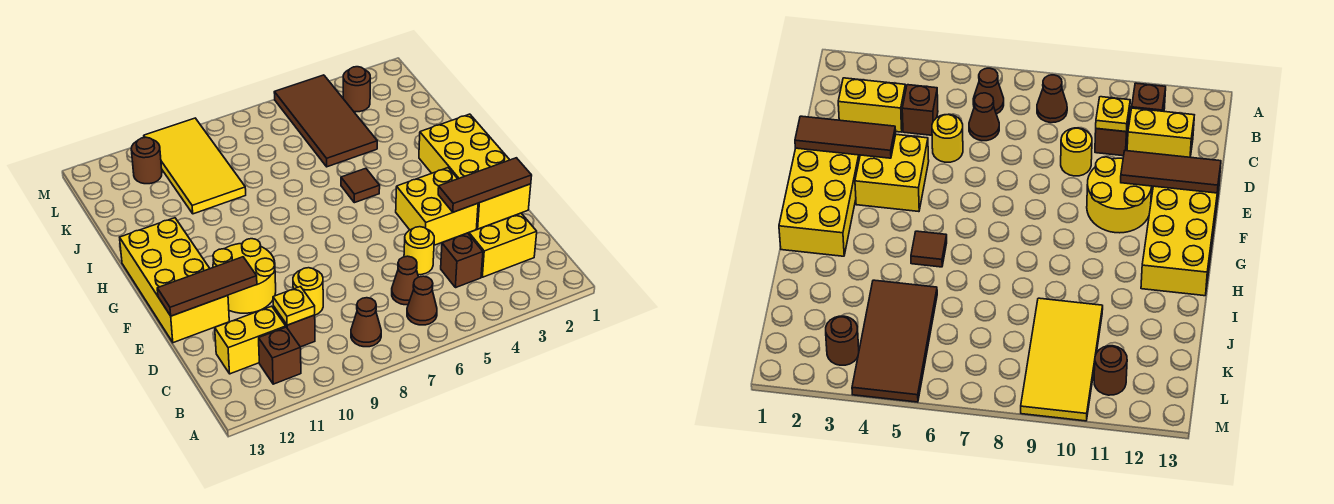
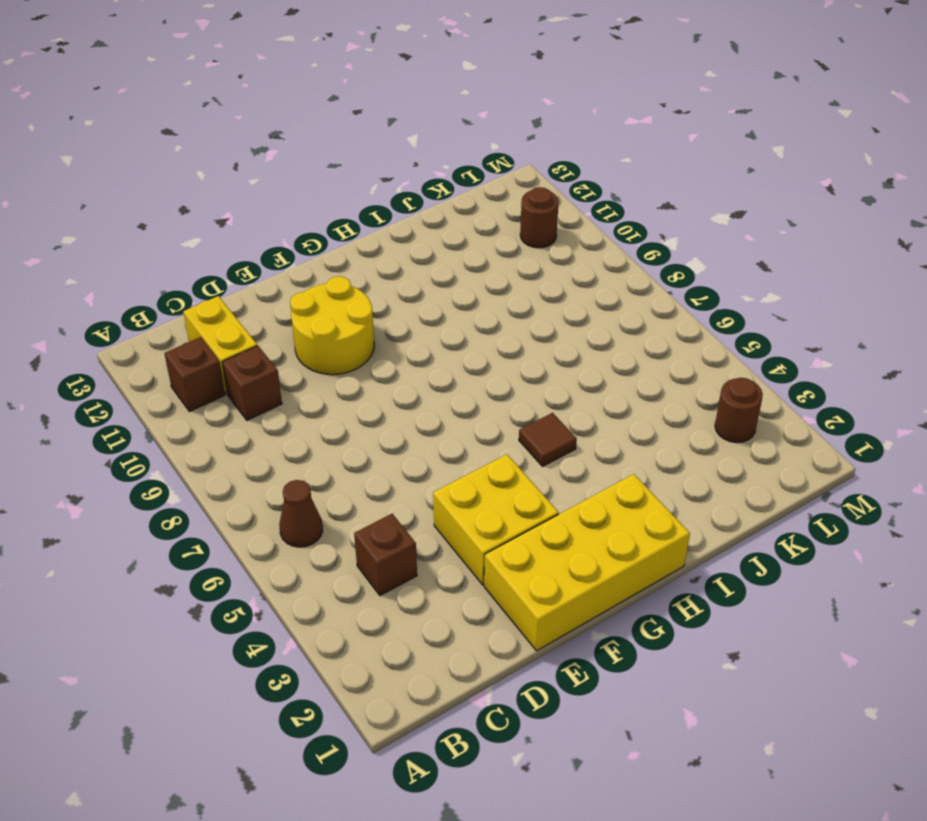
none -> brown 1x1 cone [351,298,381,347]
none -> yellow 1x2 brick [469,213,537,277]
none -> brown 1x1 cone [392,256,418,305]

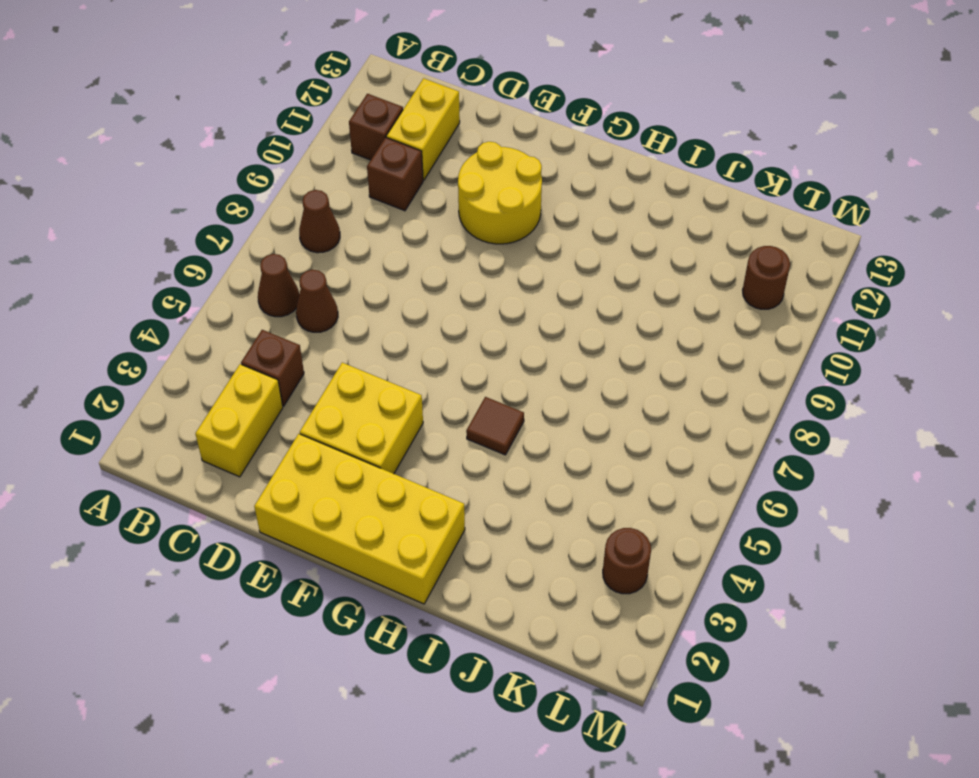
none -> yellow 1x1 round brick [404,227,434,275]
none -> yellow 1x1 round brick [293,268,323,315]
none -> yellow 2x4 brick [120,218,229,343]

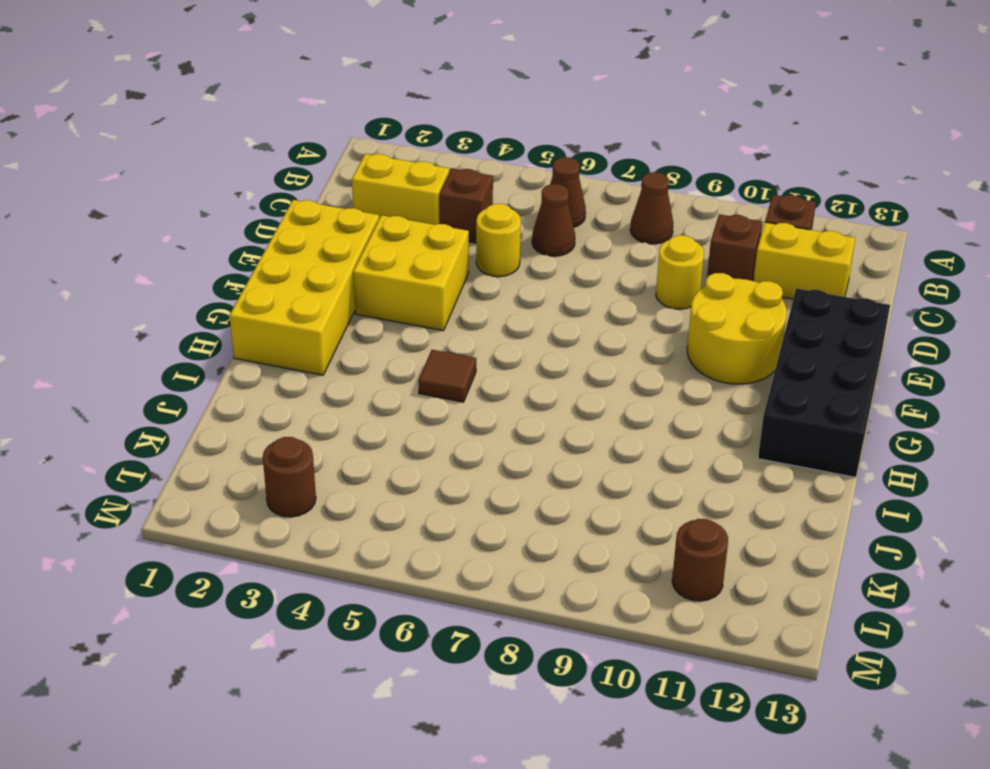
black 2x4 brick [758,288,890,477] -> yellow 2x4 brick [120,218,229,343]
none -> brown 2x4 tile [274,75,377,167]
none -> yellow 2x4 tile [144,118,246,214]
none -> yellow 1x1 plate [273,287,315,325]

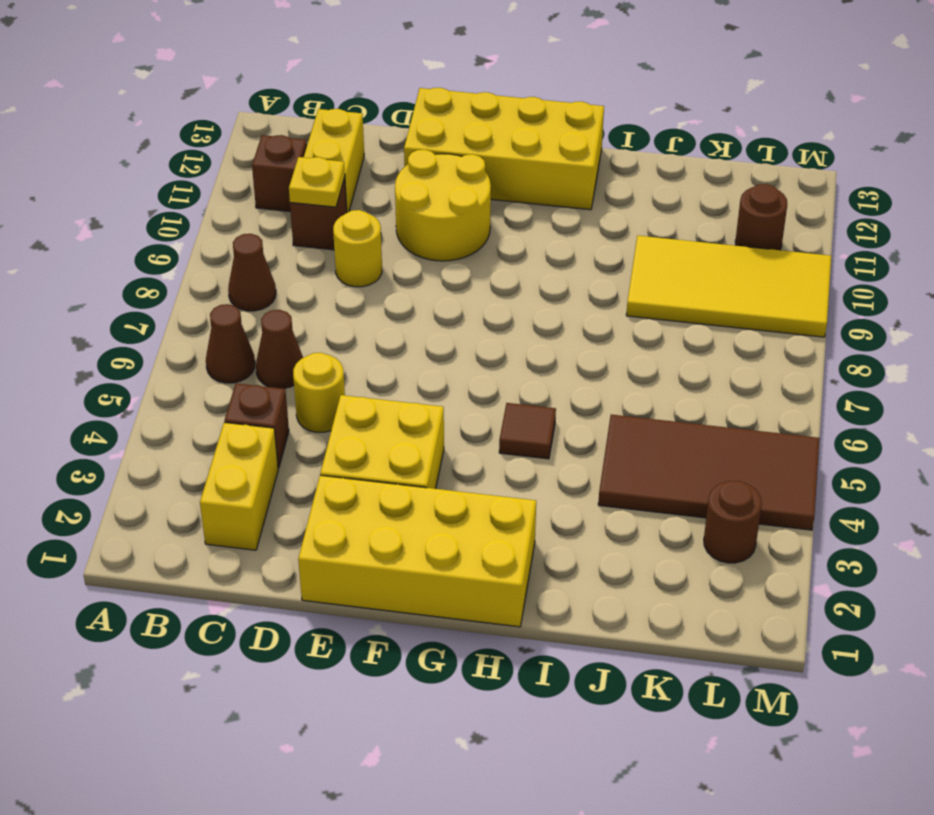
none -> brown 1x3 tile [438,158,532,212]
none -> brown 1x3 tile [157,257,257,316]

